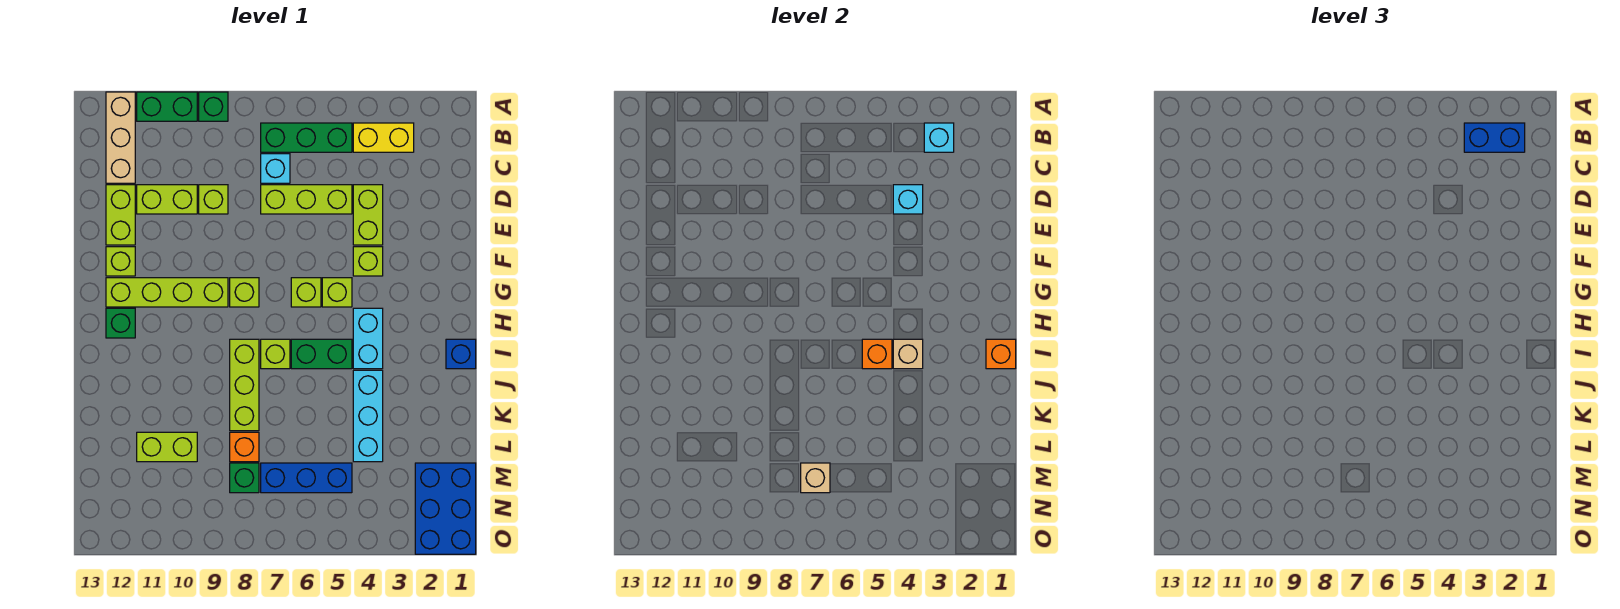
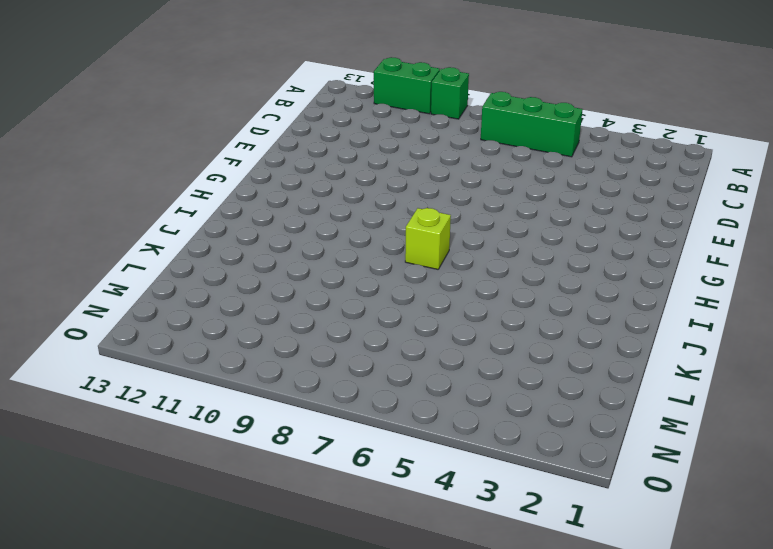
none -> tan 1x3 brick [106,92,135,183]
none -> yellow 1x2 brick [353,123,414,152]
none -> cyan 1x1 brick [261,154,290,183]
none -> lime 1x2 brick [353,185,383,245]

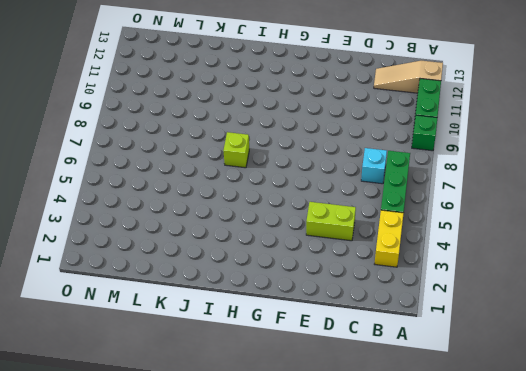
tan 1x3 slope [374,61,443,93] -> tan 1x3 brick [106,92,135,183]
none -> lime 1x3 brick [261,185,352,214]
none -> lime 1x1 brick [199,185,228,214]
none -> lime 1x2 brick [137,185,197,214]
none -> lime 1x2 brick [106,185,135,245]

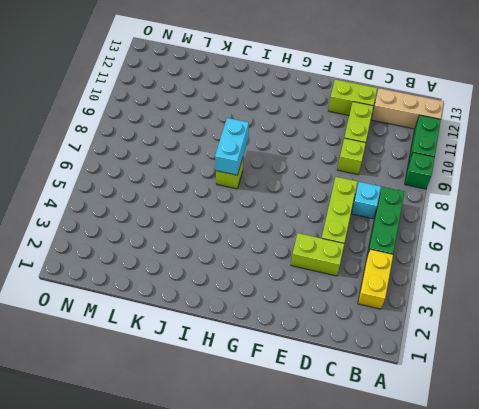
cyan 1x2 brick [215,118,249,175] -> cyan 1x2 brick turned to [353,308,383,369]
none -> lime 1x1 brick [353,247,383,276]
none -> lime 1x1 brick [106,247,135,276]
none -> lime 1x1 brick [322,278,352,307]
none -> lime 1x1 brick [291,278,321,307]

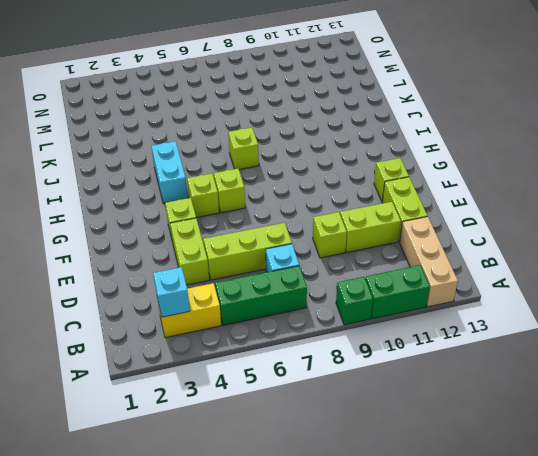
none -> lime 1x1 brick [230,278,259,307]
none -> lime 1x4 brick [106,278,228,307]
none -> green 1x1 brick [106,308,135,338]
none -> blue 1x1 brick [446,339,476,369]

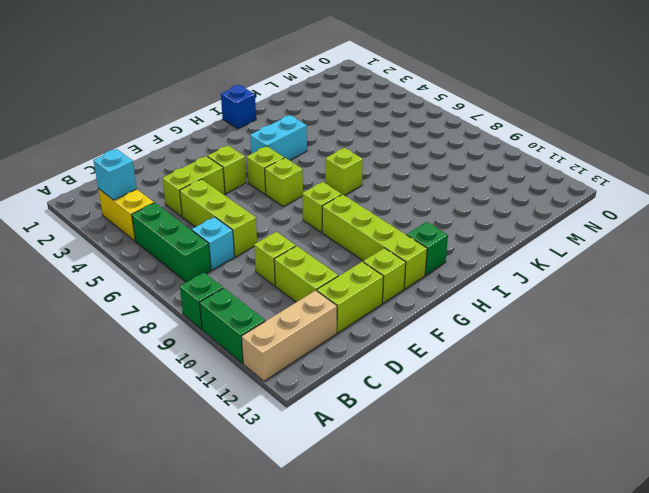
none -> green 1x2 brick [291,339,352,369]
none -> lime 1x3 brick [230,339,259,431]
none -> cyan 1x3 brick [353,370,383,462]
none -> orange 1x1 brick [230,432,259,462]

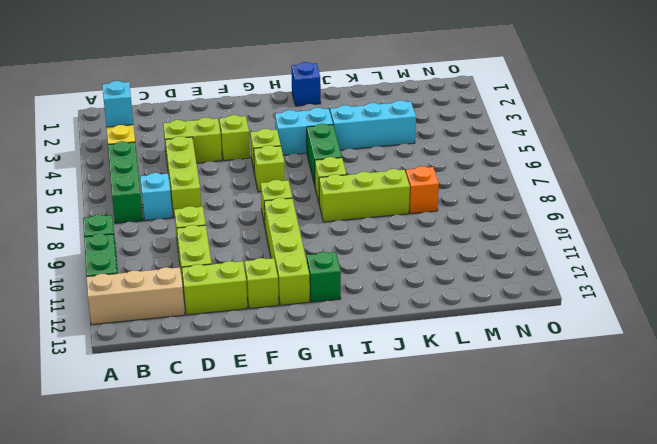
none -> lime 1x2 brick [137,432,197,462]
none -> blue 2x3 brick [415,463,476,554]
none -> blue 1x3 brick [261,463,352,493]
none -> green 1x1 brick [230,463,259,493]

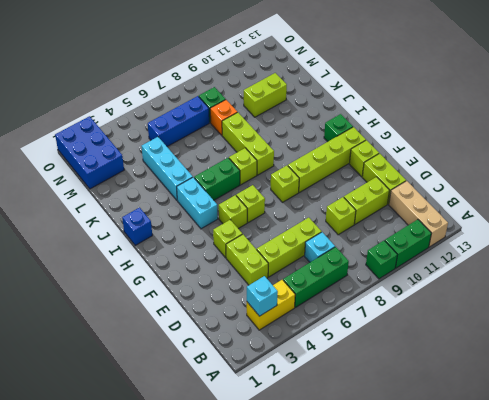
none -> cyan 1x1 brick [893,185,923,214]
none -> orange 1x1 brick [986,339,1016,369]
none -> tan 1x1 brick [893,339,923,369]
none -> orange 1x1 brick [862,339,892,369]

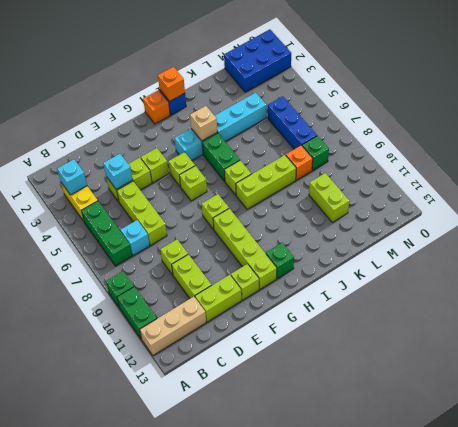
orange 1x1 brick [143,90,170,124] -> orange 1x1 brick moved to [862,339,892,369]
none -> tan 1x1 brick [801,463,830,493]
none -> blue 1x2 brick [1464,123,1525,152]

